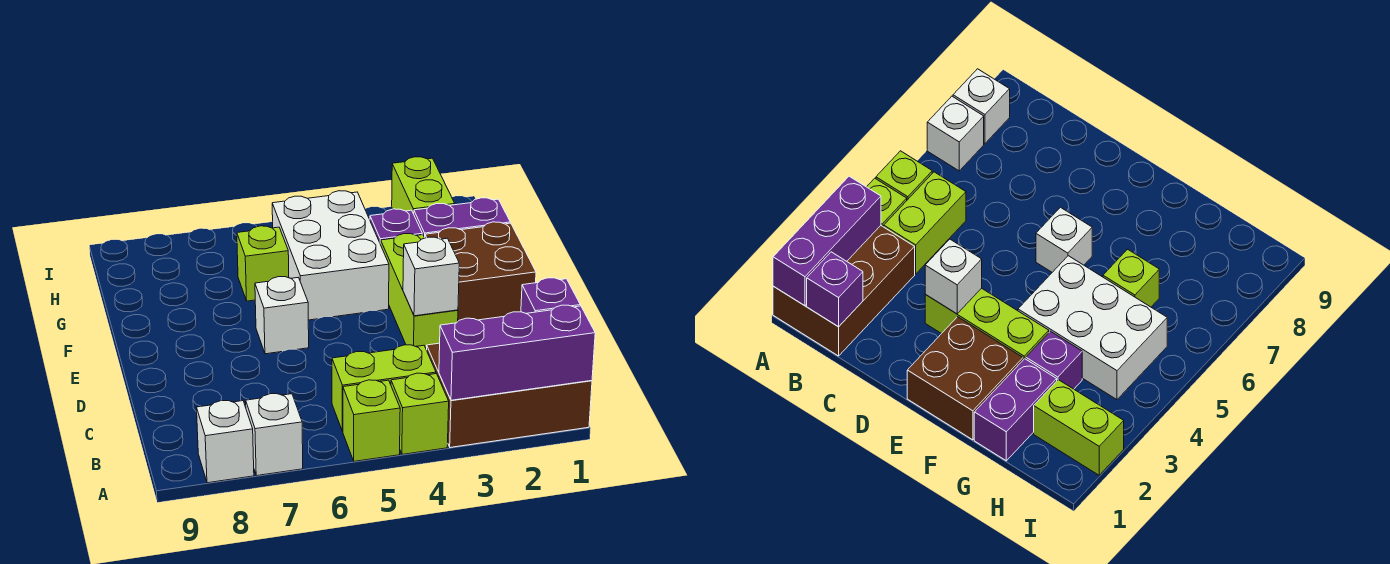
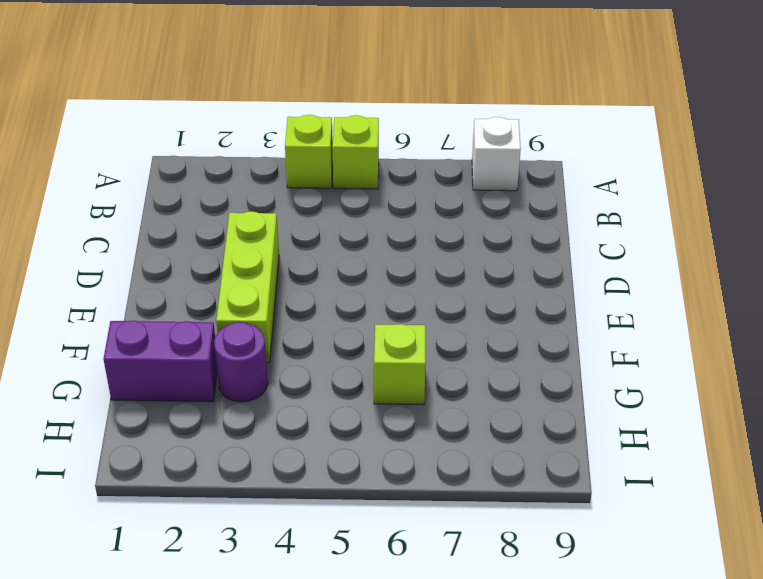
purple 1x1 round brick [214,322,268,402] -> purple 1x1 brick [370,209,422,244]
none -> brown 2x3 brick [427,343,592,448]
none -> white 1x1 brick [246,394,303,476]
none -> lime 1x2 brick [332,345,436,431]

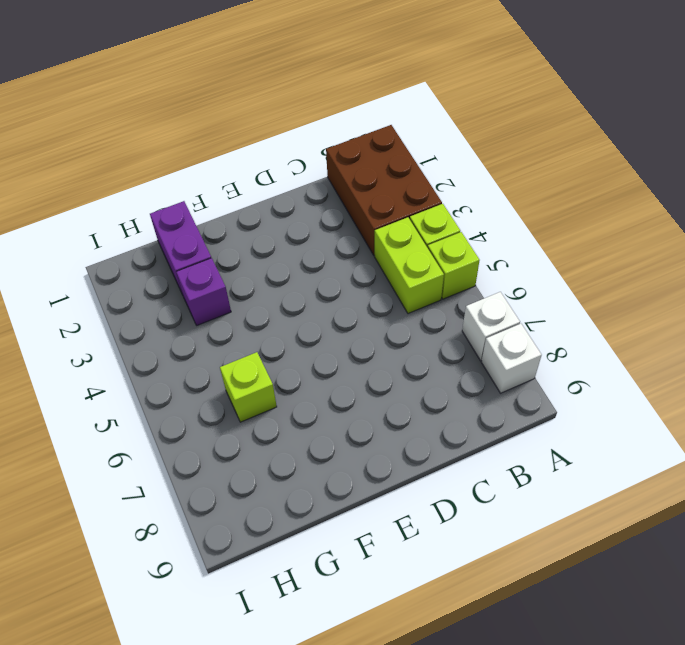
none -> lime 1x3 brick [381,234,458,350]
none -> brown 2x2 brick [425,222,536,321]
none -> white 1x1 brick [255,277,309,354]

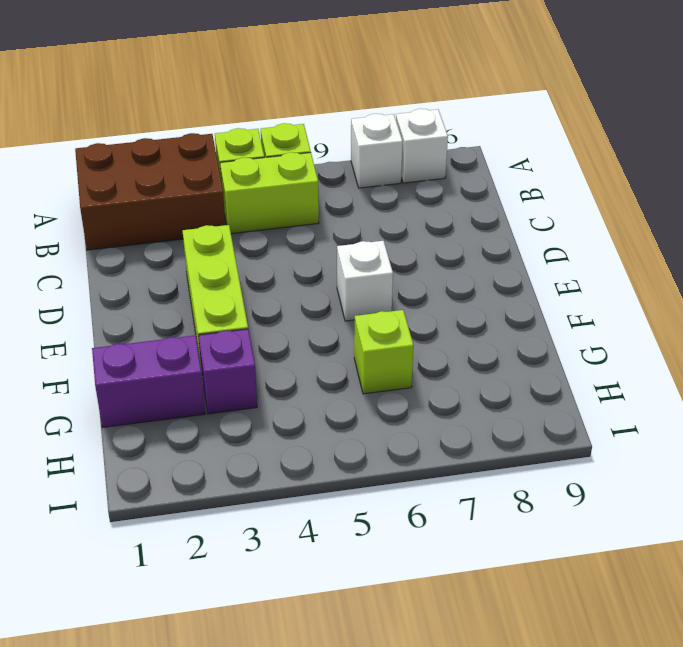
none -> brown 2x2 brick [425,222,536,321]
none -> white 2x3 brick [272,191,389,320]
none -> lime 1x2 brick [392,157,455,214]

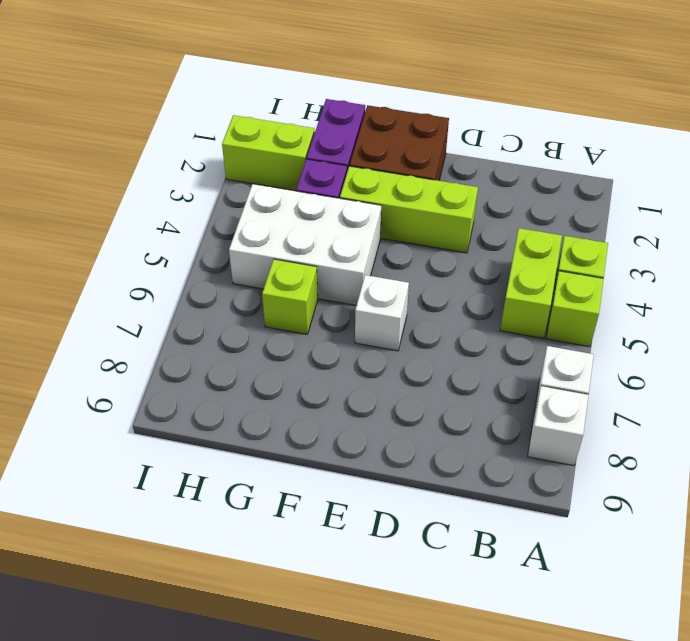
none -> brown 2x3 brick [427,343,592,448]
none -> purple 1x3 brick [439,305,595,400]
none -> purple 1x1 brick [521,278,580,313]

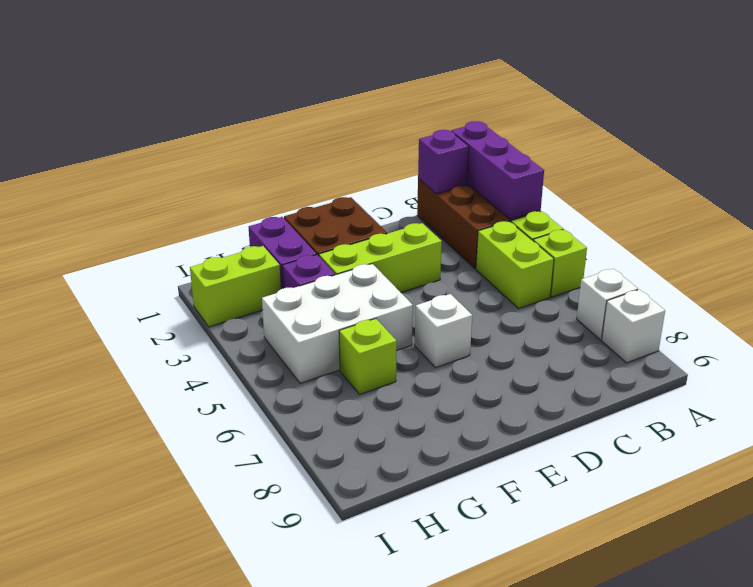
none -> white 1x1 brick [403,237,459,316]

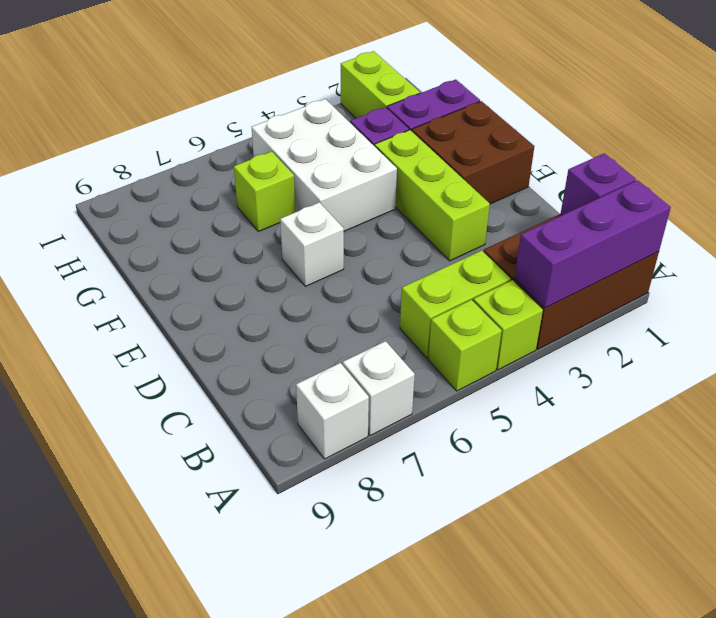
none -> white 1x1 brick [403,237,459,316]

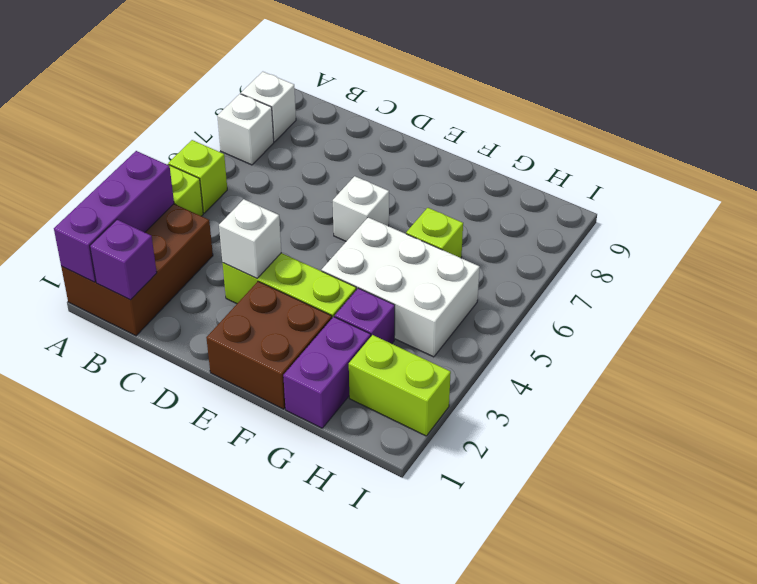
none -> lime 1x2 brick [332,345,436,431]

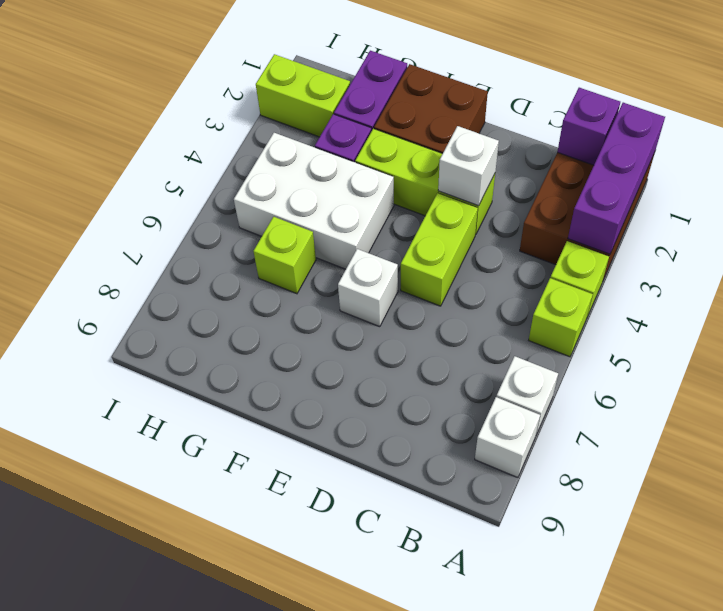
lime 1x2 brick [401,193,478,306] -> lime 1x2 brick moved to [332,345,436,431]

